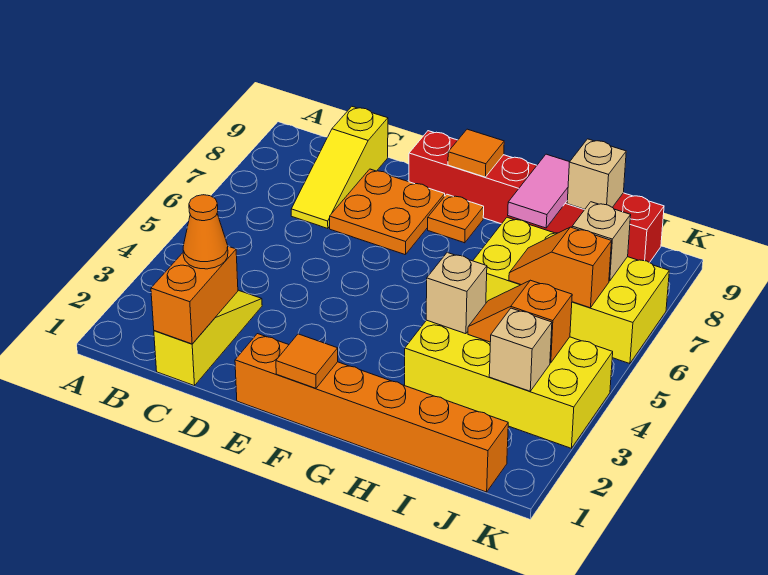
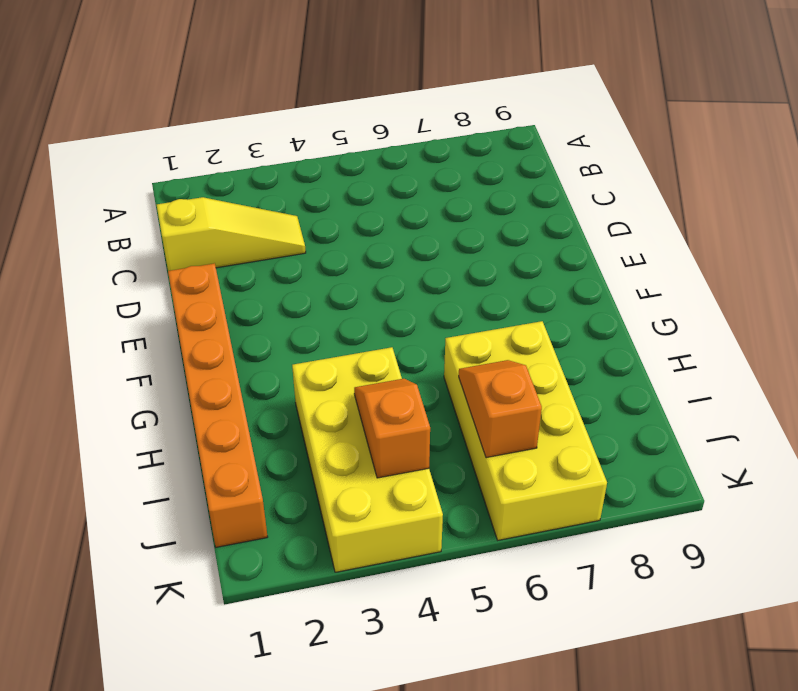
none -> yellow 1x3 slope [291,107,388,229]
none -> orange 2x2 plate [330,169,445,255]
none -> red 1x6 brick [409,131,664,263]

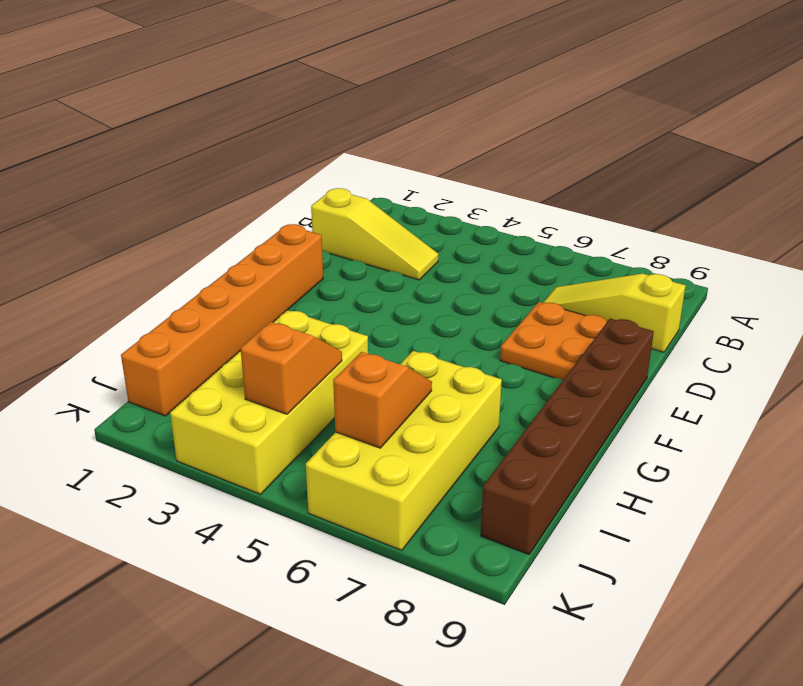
brown 1x6 brick [481,319,654,554] -> red 1x6 brick [409,131,664,263]
none -> orange 1x1 plate [428,194,484,243]
none -> orange 1x2 brick [151,246,238,344]
none -> orange 1x1 tile [276,334,338,388]

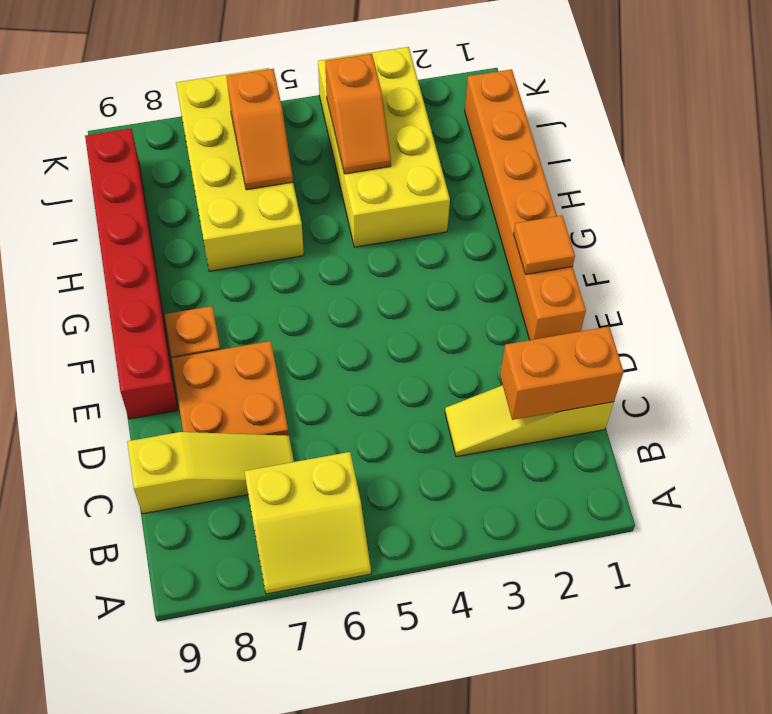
yellow 2x2 slope [244,452,371,594] -> none
none -> orange 1x1 tile [448,129,504,177]
none -> tan 1x1 brick [426,253,487,334]
none -> pink 1x2 tile [508,154,569,228]

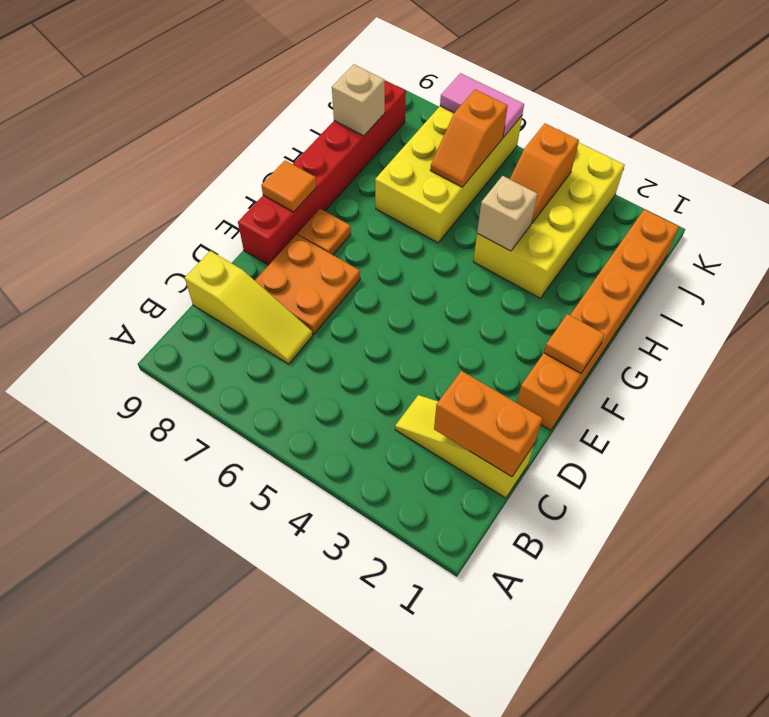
pink 1x2 tile [440,73,524,137] -> pink 1x2 tile moved to [508,154,569,228]
none -> tan 1x1 brick [489,308,552,391]
none -> tan 1x1 brick [572,202,631,281]
none -> orange 1x1 cone [183,195,228,269]

